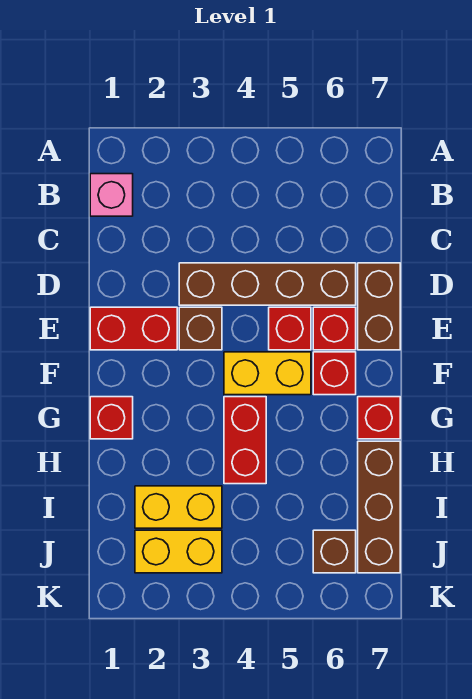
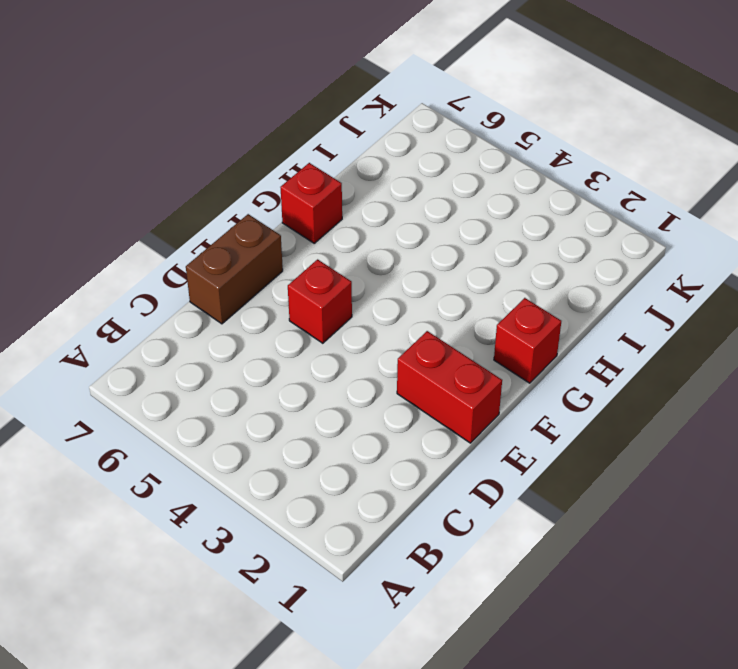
none -> pink 1x1 brick [90,174,133,216]
none -> brown 1x4 brick [179,263,356,305]
none -> brown 1x1 brick [179,307,222,350]

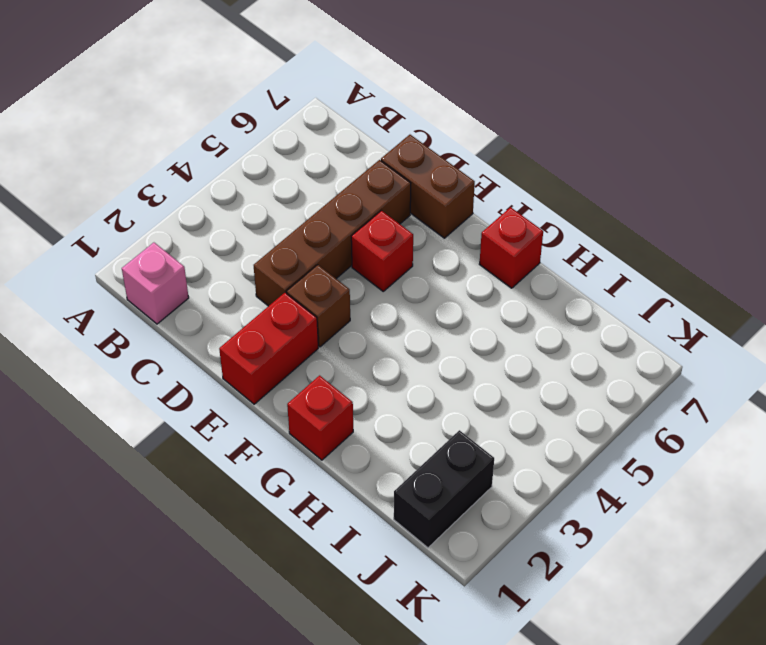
black 1x2 brick [394,430,494,548] -> yellow 1x2 brick [135,530,222,573]
none -> red 1x1 brick [313,307,356,350]
none -> yellow 1x2 brick [224,352,311,395]
none -> red 1x1 brick [313,352,356,395]

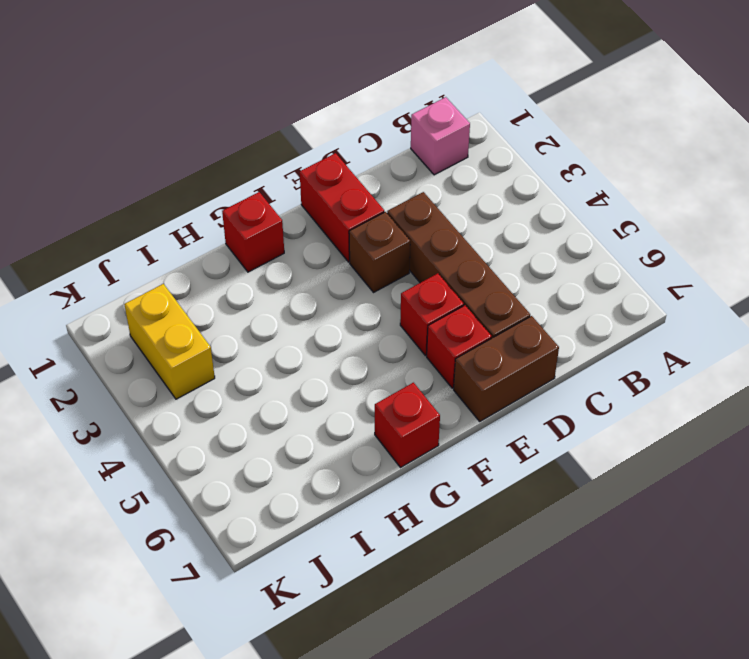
none -> yellow 1x2 brick [224,352,311,395]
none -> red 1x1 brick [313,352,356,395]
none -> red 1x2 brick [224,397,266,484]

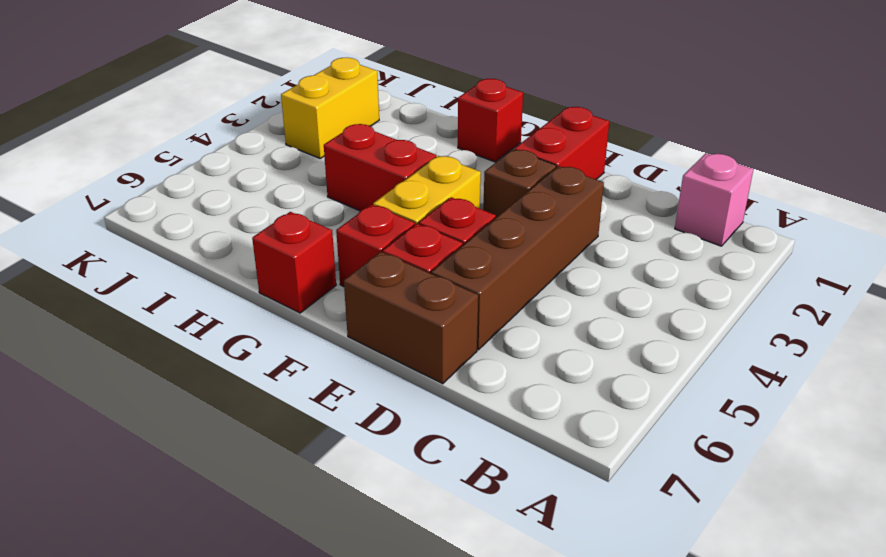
none -> brown 1x3 brick [358,441,400,573]
none -> yellow 1x2 brick [135,486,222,528]
none -> brown 1x1 brick [313,530,356,573]

